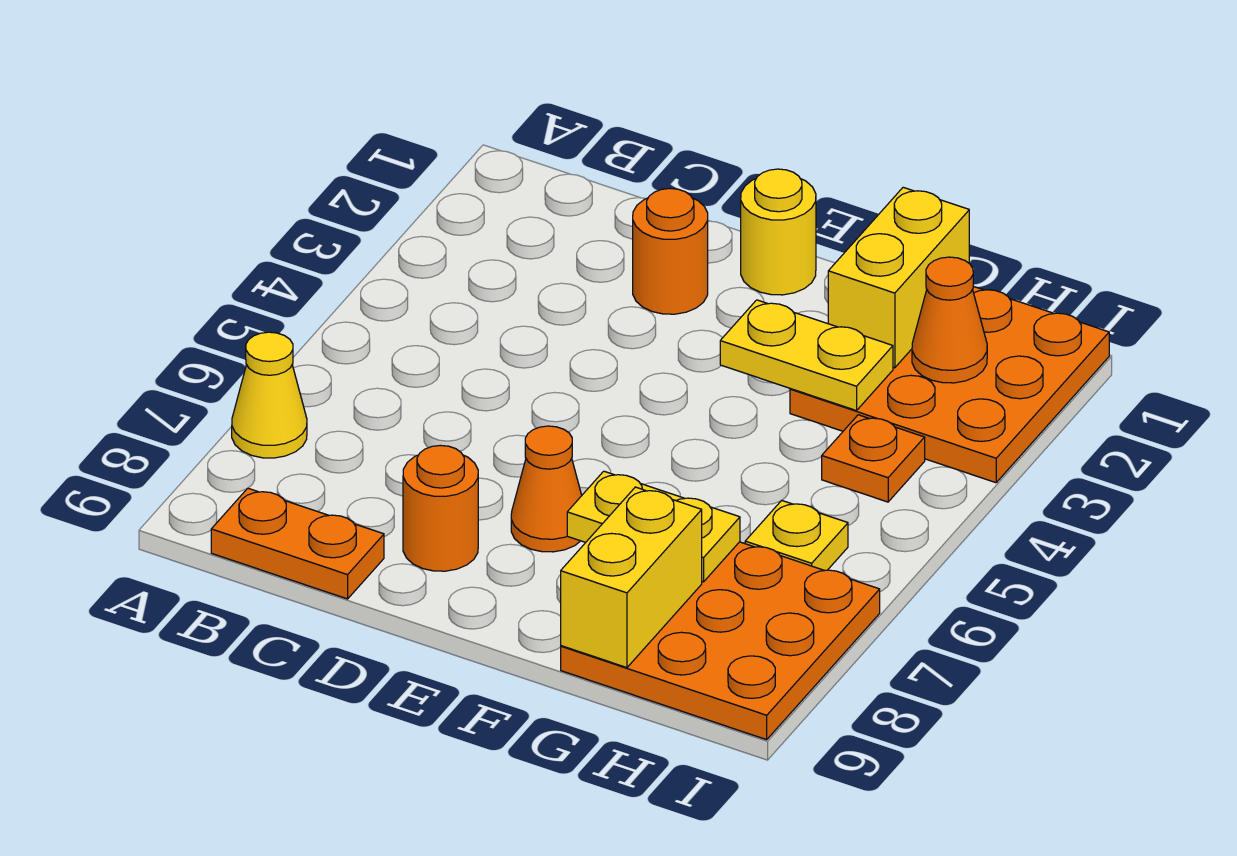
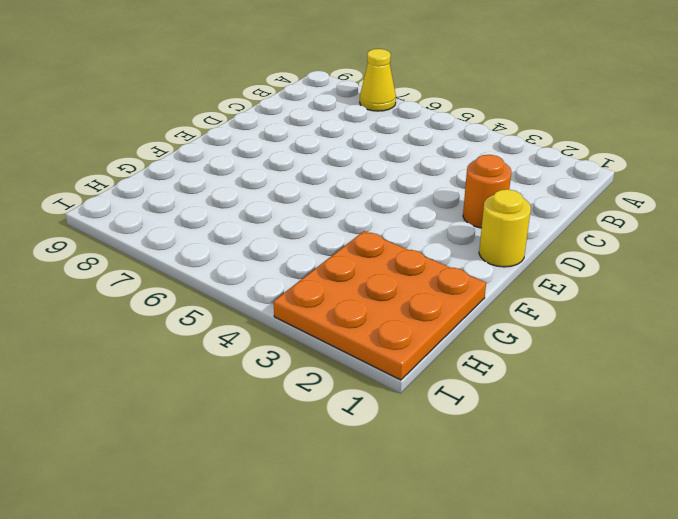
none -> orange 1x2 plate [211,488,384,599]
none -> orange 1x1 round brick [403,445,478,571]
none -> orange 1x1 cone [511,426,582,552]

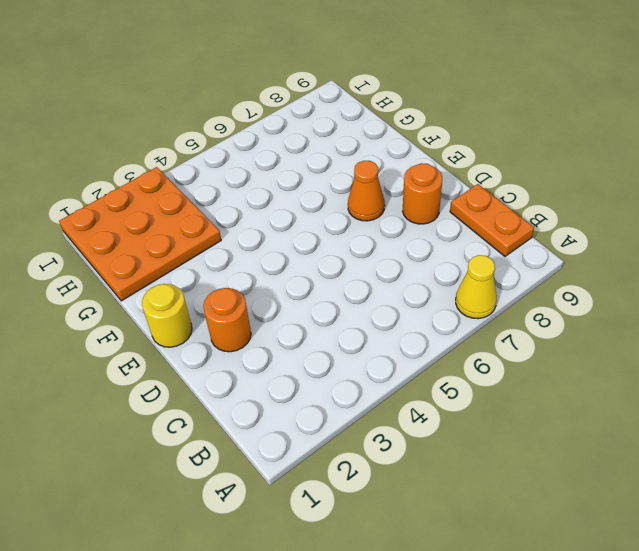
none -> orange 3x3 plate [561,542,880,740]
none -> orange 1x1 plate [822,415,925,502]
none -> yellow 1x1 plate [745,500,848,571]

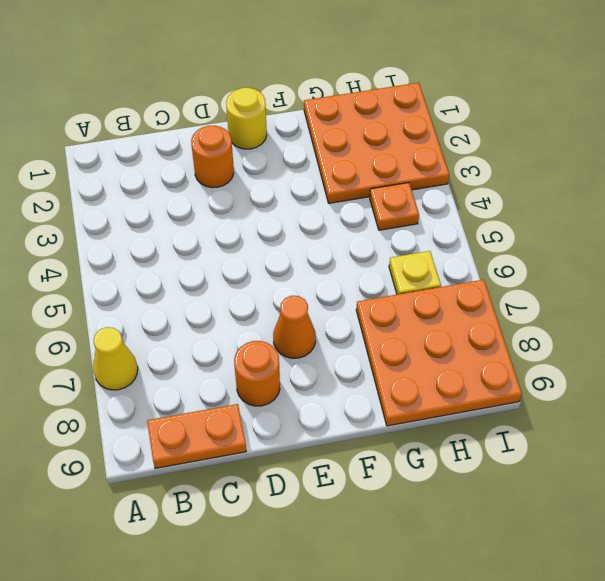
none -> yellow 1x2 plate [720,300,893,411]
none -> yellow 1x2 plate [567,471,740,582]
none -> yellow 1x2 brick [828,187,969,368]

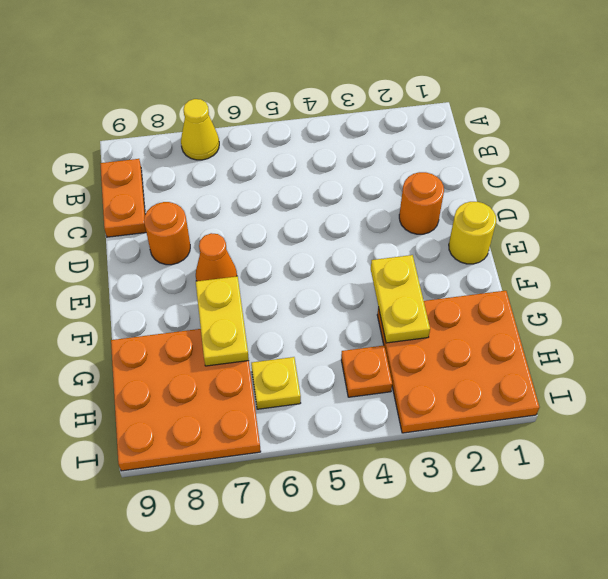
none -> yellow 1x2 brick [828,187,969,368]
none -> yellow 1x2 brick [561,487,702,668]
none -> orange 1x1 cone [912,257,987,383]

